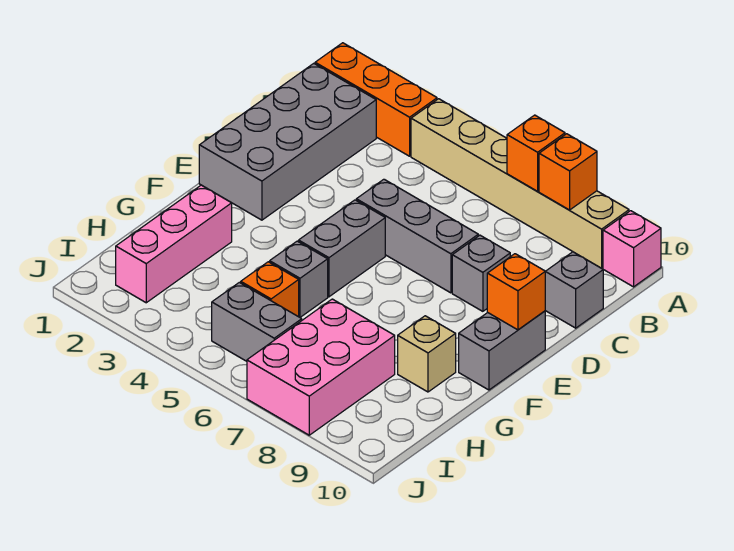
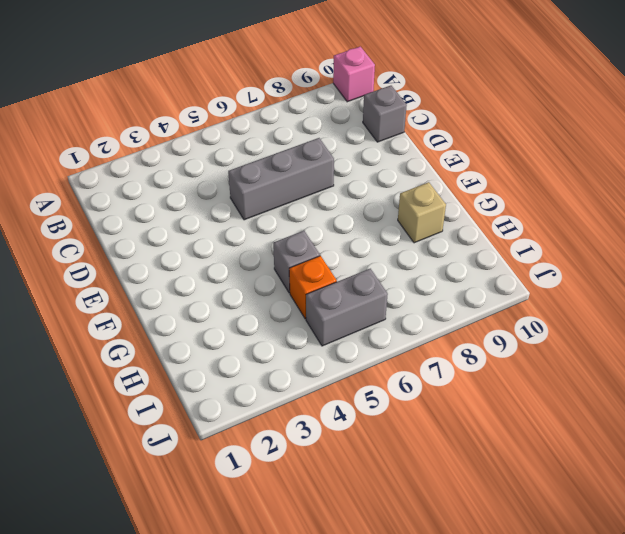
none -> orange 1x3 brick [315,43,437,156]
none -> tan 1x6 brick [411,99,629,268]
none -> grey 2x4 brick [199,63,376,220]

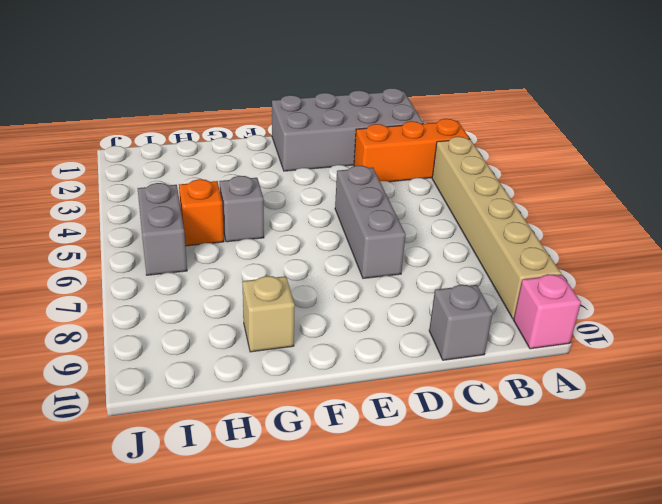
orange 1x3 brick [354,119,469,182] -> orange 1x3 brick turned to [315,43,437,156]
none -> grey 1x1 brick [452,235,510,311]
none -> grey 1x2 brick [299,200,385,297]
none -> grey 1x2 brick [459,311,545,390]

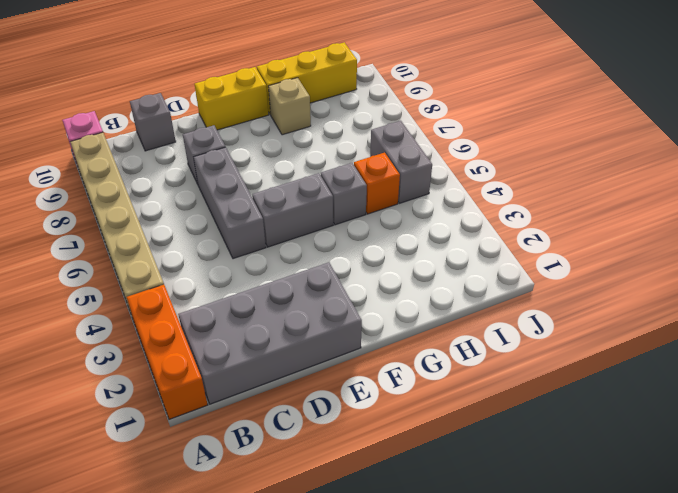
yellow 1x2 brick [195,67,269,130] -> grey 1x2 brick [459,311,545,390]
yellow 1x3 brick [257,42,357,115] -> none
none -> pink 1x3 brick [116,185,232,303]
none -> pink 2x3 brick [247,299,395,435]
none -> orange 1x1 brick [507,115,565,191]

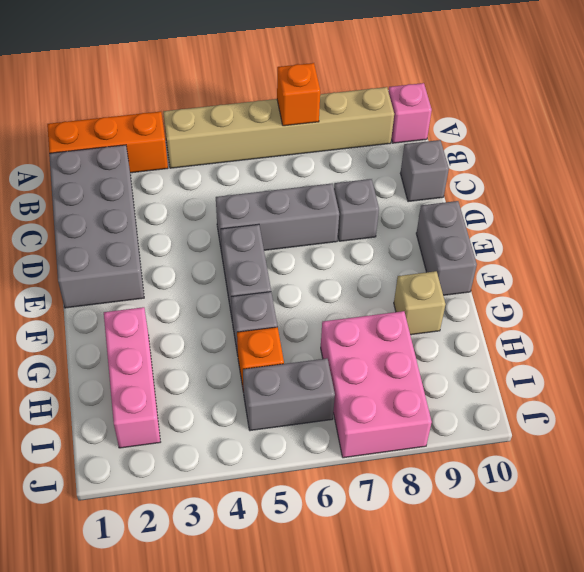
none -> orange 1x1 brick [539,134,597,210]
none -> orange 1x1 brick [487,254,545,330]

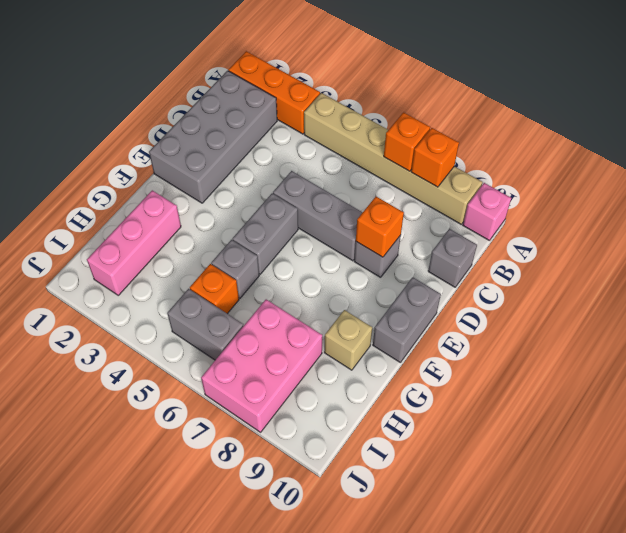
orange 1x1 brick [356,197,404,257] -> orange 1x1 brick moved to [487,254,545,330]

